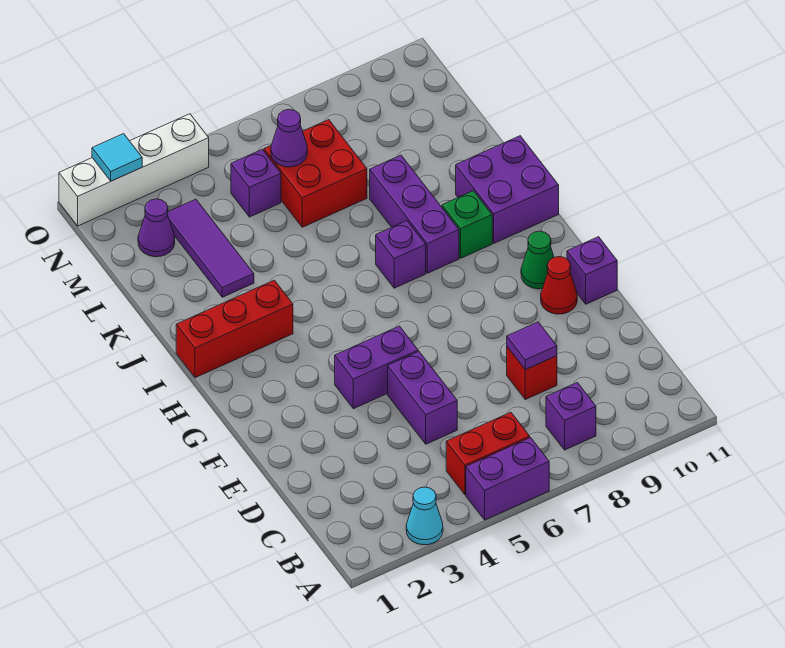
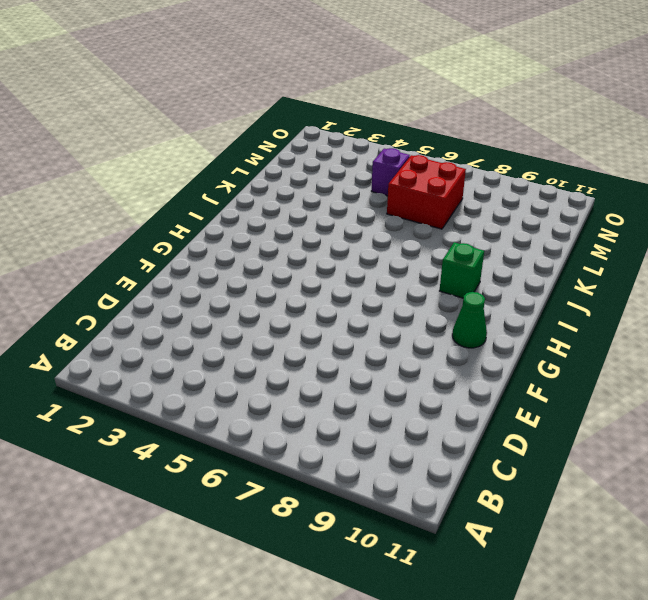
none -> cyan 1x1 cone [406,487,443,545]
none -> purple 1x2 brick [466,438,549,520]
none -> red 1x2 brick [446,412,530,495]

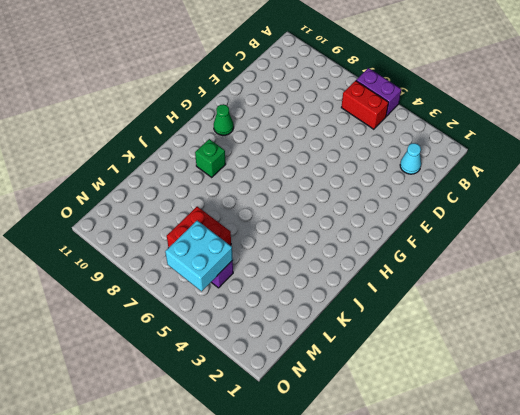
cyan 1x1 cone [400,143,421,174] -> cyan 1x1 cone moved to [406,487,443,545]
cyan 2x2 brick [165,220,233,291] -> purple 1x1 cone [271,109,307,167]
none -> purple 1x1 brick [546,382,596,450]
none -> purple 1x2 brick [388,351,457,444]
none -> red 1x1 brick [507,347,557,400]

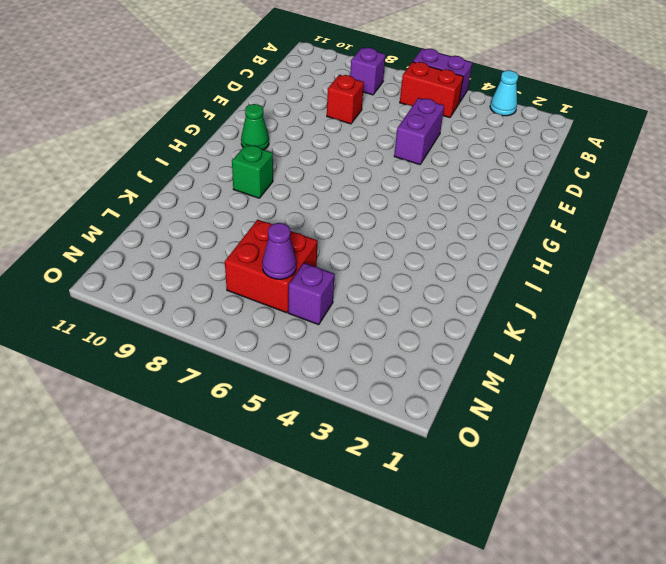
none -> purple 1x2 brick [335,326,418,409]
none -> red 1x1 cone [541,257,577,314]
none -> purple 1x1 brick [567,237,617,304]

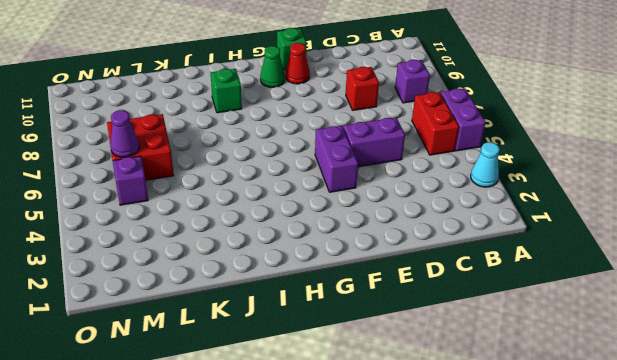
green 1x1 brick [277,28,307,70] -> purple 1x1 brick [567,237,617,304]
none -> red 1x3 brick [176,280,293,378]
none -> purple 1x1 brick [376,221,426,288]
none -> purple 1x3 brick [370,155,459,273]

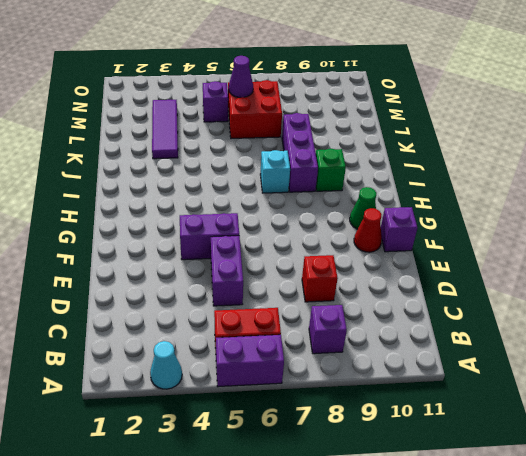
cyan 1x1 brick [260,150,290,193] -> purple 1x1 brick [376,221,426,288]
none -> red 1x3 brick [176,280,293,378]
none -> purple 2x2 brick [456,136,559,243]
none -> purple 1x1 cone [138,199,175,257]

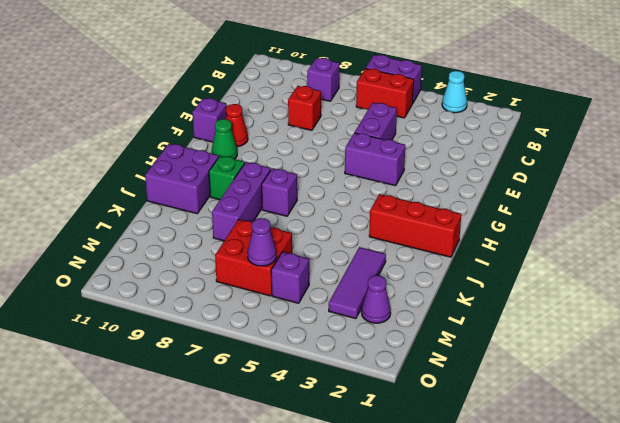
none -> white 1x4 brick [59,114,209,226]
none -> purple 1x1 tile [507,322,557,370]
none -> cyan 1x1 tile [92,134,142,181]

